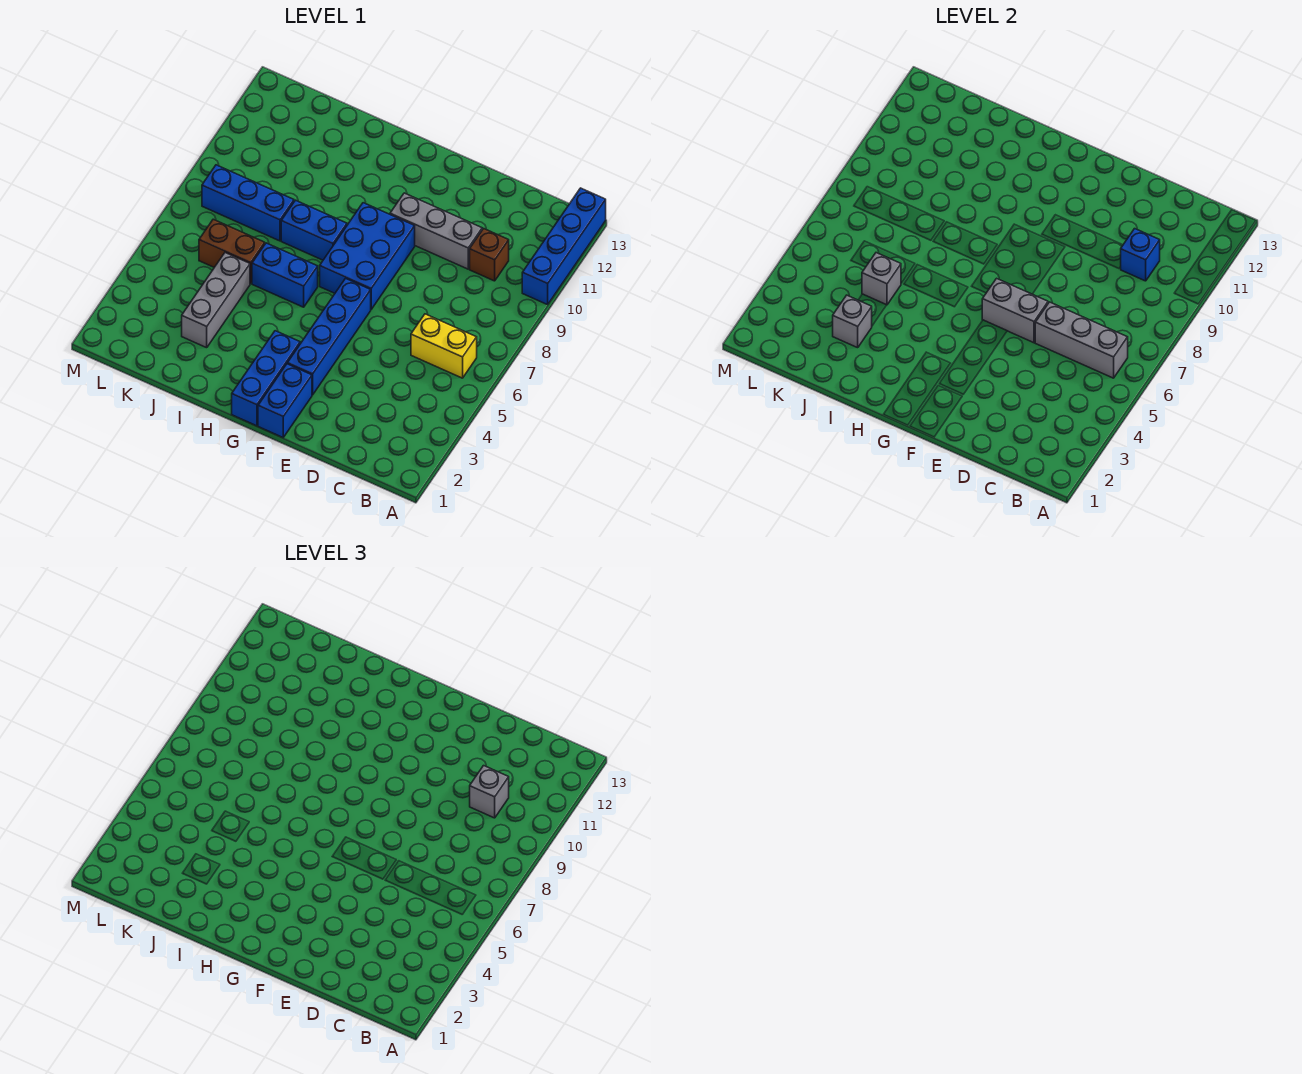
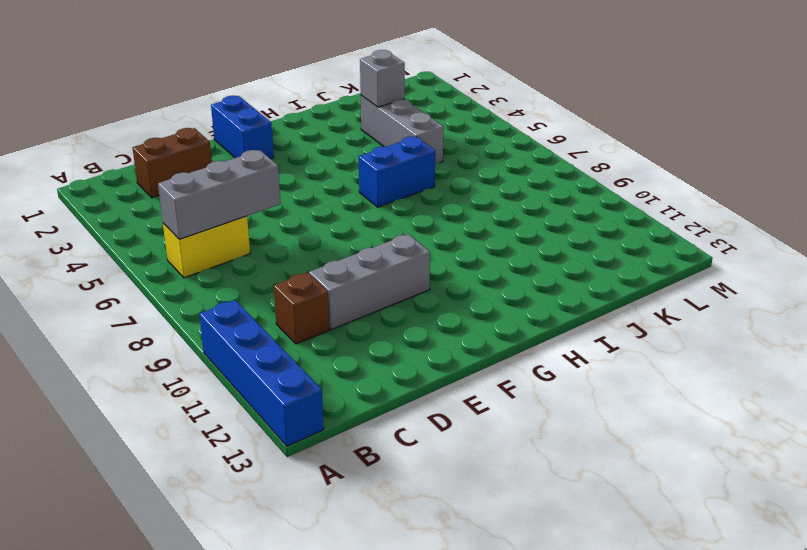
brown 1x2 brick [133,128,212,198] -> brown 1x2 brick moved to [199,219,265,284]
none -> blue 1x4 brick [287,278,371,395]
none -> blue 2x3 brick [320,203,415,309]
none -> blue 1x3 brick [232,331,300,426]

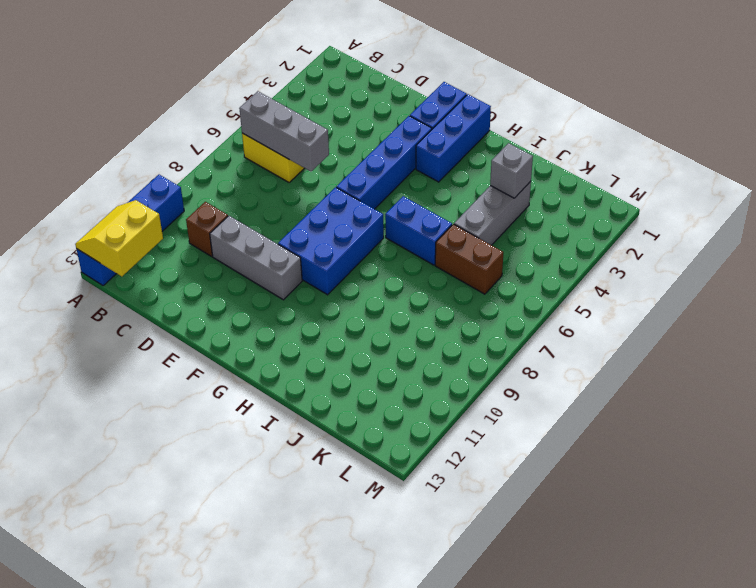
yellow 2x2 slope [75,200,163,276] -> none
none -> blue 1x2 brick [281,200,347,260]
none -> blue 1x3 brick [202,165,294,241]
none -> blue 1x1 brick [1121,229,1160,281]

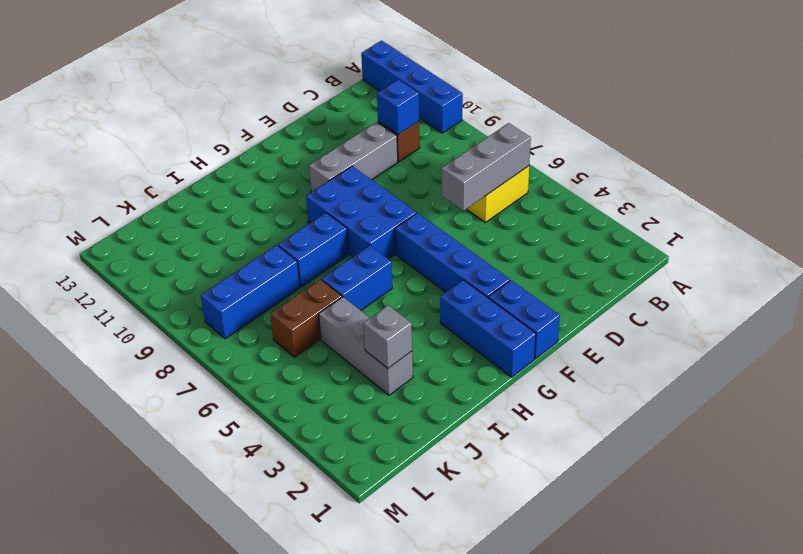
none -> grey 1x2 brick [982,278,1048,343]
none -> grey 1x1 brick [862,253,901,305]
none -> grey 1x1 brick [470,766,509,818]

